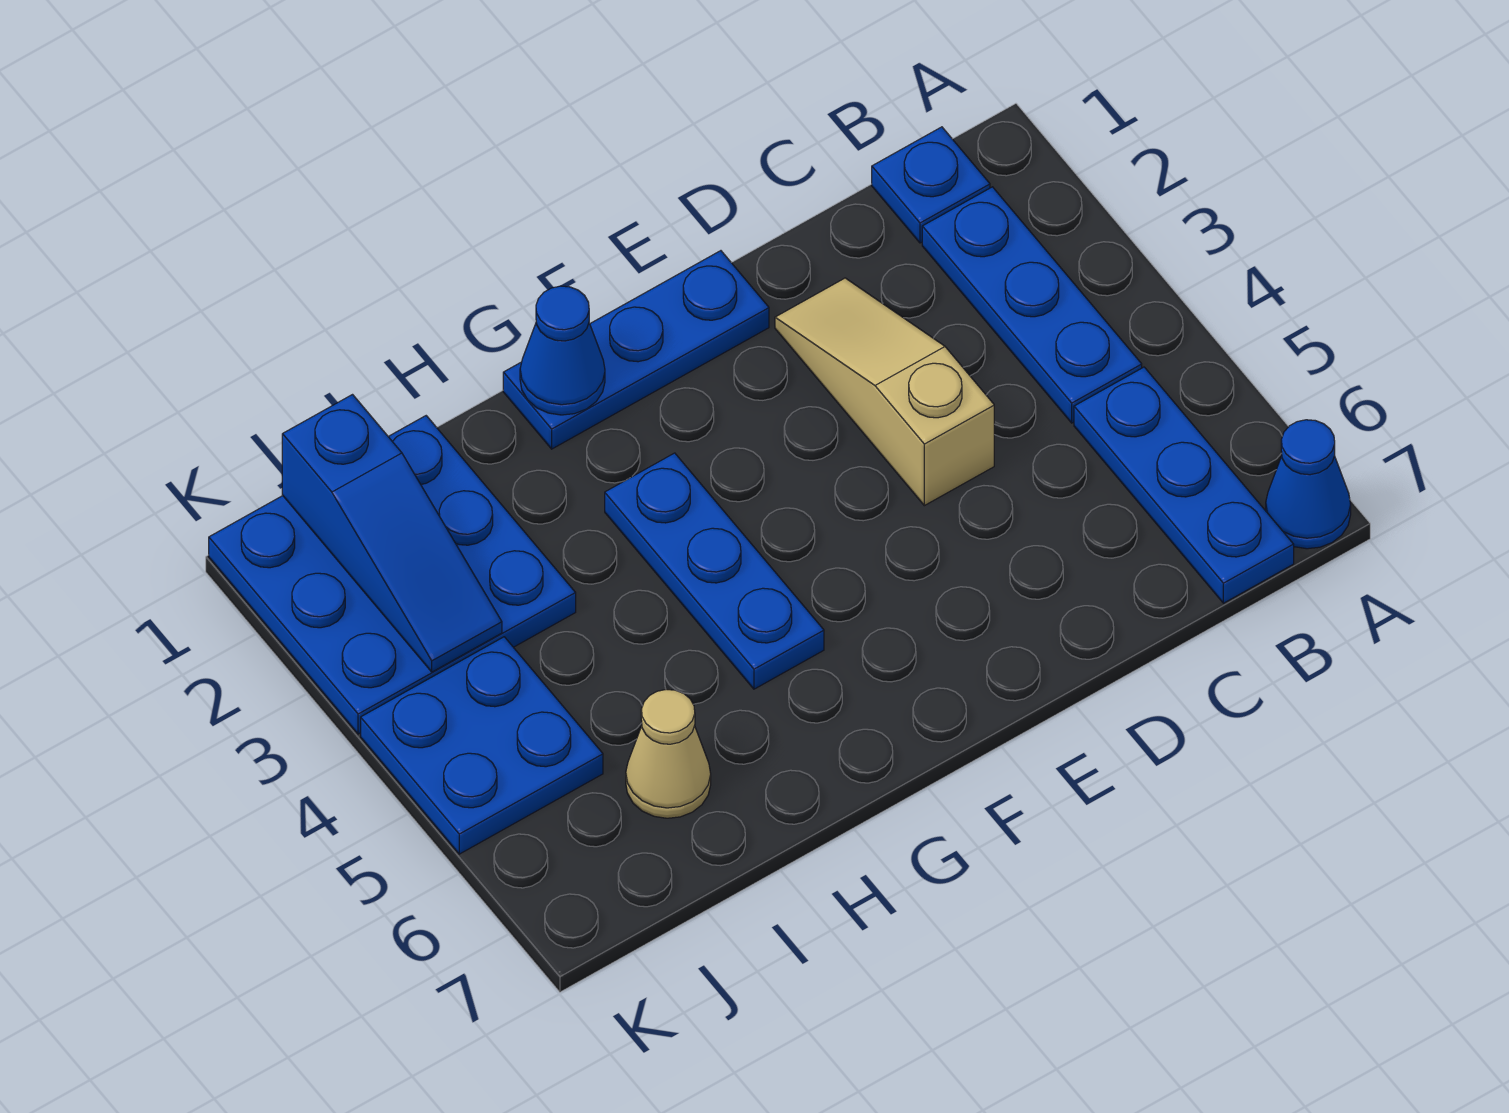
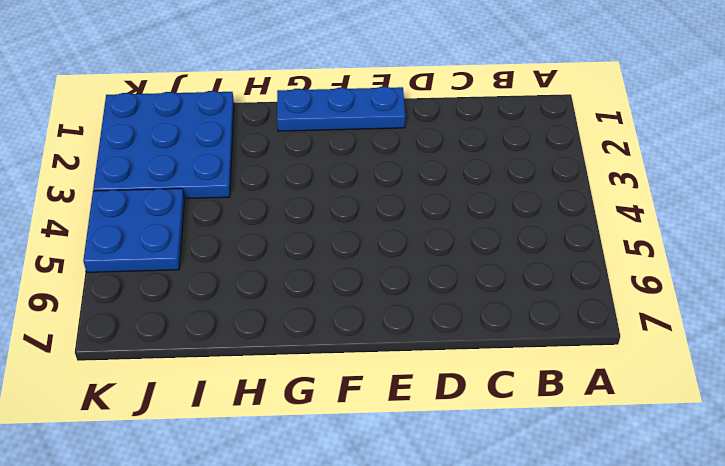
none -> blue 1x1 cone [1266,420,1351,549]
none -> blue 1x1 plate [872,127,990,243]
none -> blue 1x3 plate [922,187,1142,423]

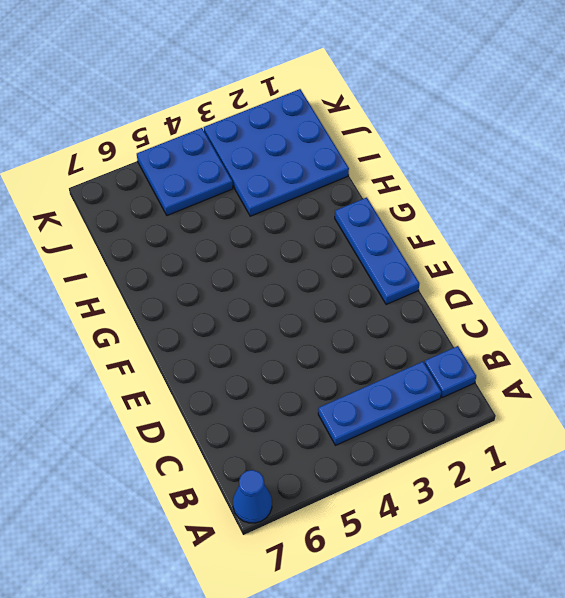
none -> blue 1x3 plate [1074,367,1294,603]
none -> tan 1x3 slope [775,278,994,506]
none -> blue 1x3 plate [605,453,824,689]

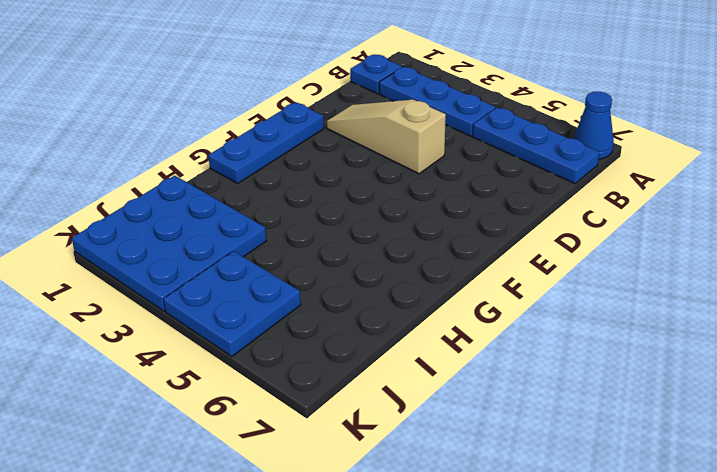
none -> blue 1x3 plate [605,453,824,689]
none -> tan 1x1 cone [626,689,711,818]
none -> blue 1x1 cone [520,286,605,415]

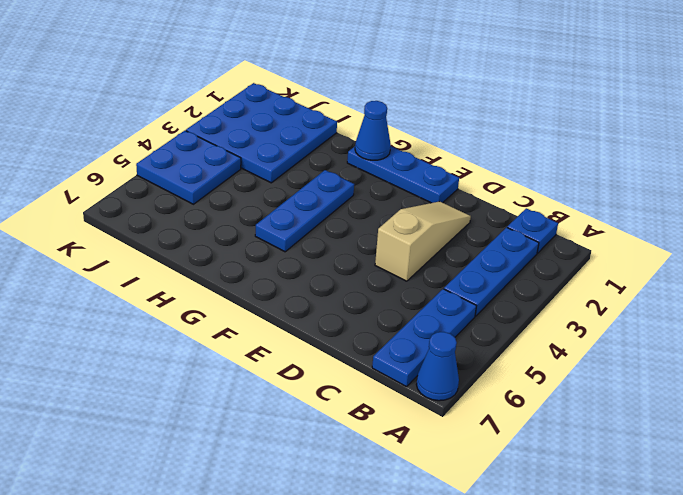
none -> tan 1x1 cone [626,689,711,818]
none -> blue 1x3 slope [282,395,502,672]

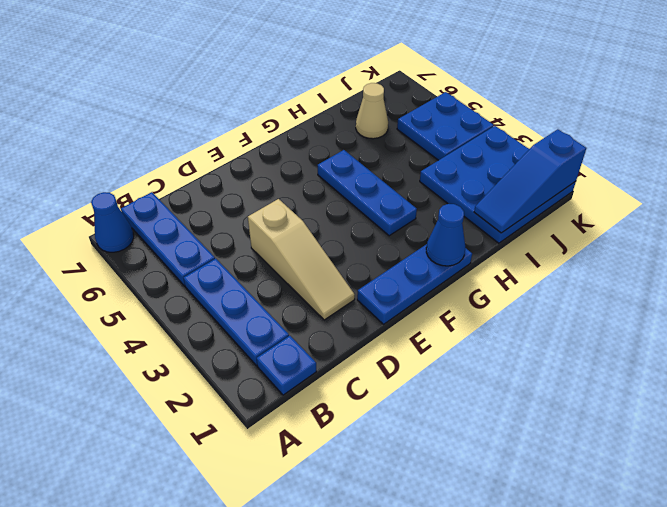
blue 1x3 slope [474,129,586,233] -> blue 1x3 slope turned to [282,395,502,672]

